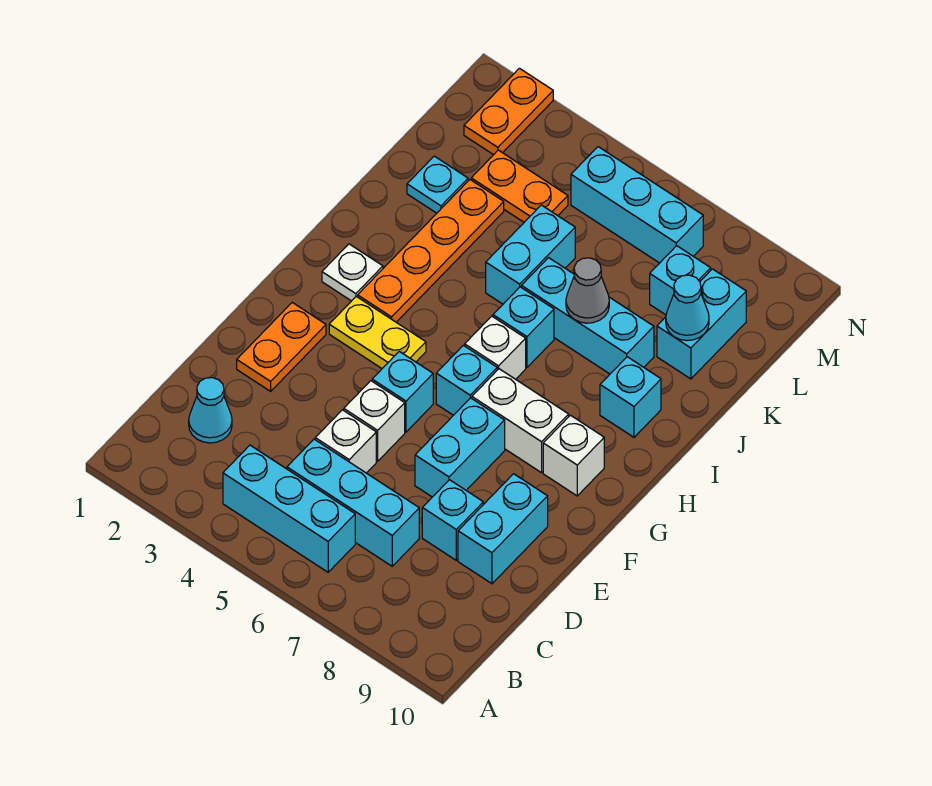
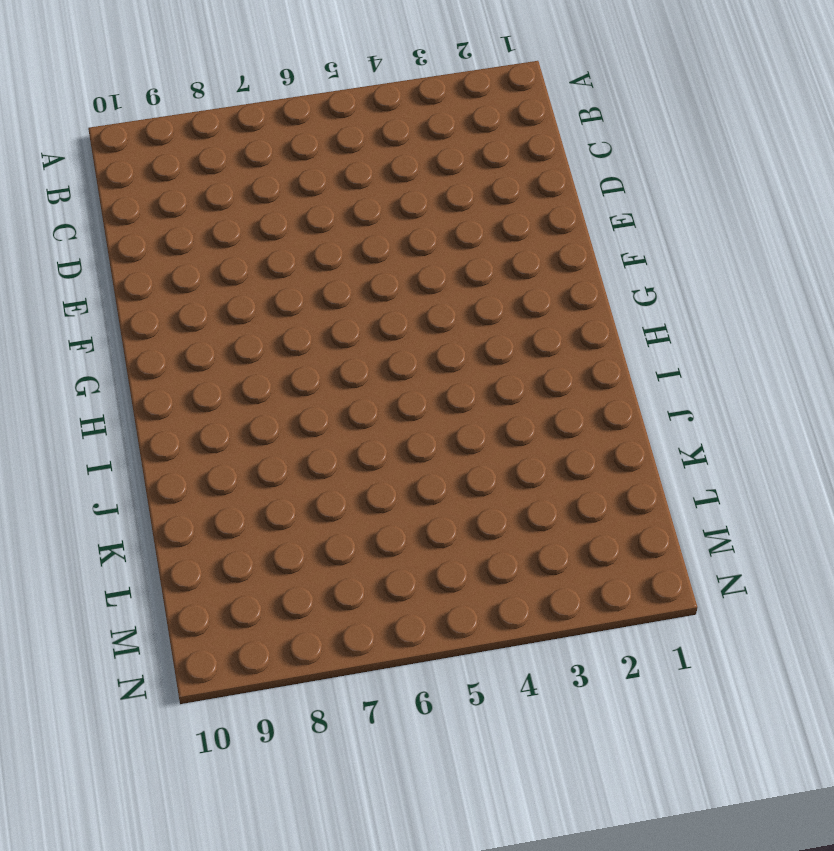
none -> cyan 1x3 brick [223,445,355,572]
none -> cyan 1x1 cone [189,378,232,443]
none -> cyan 1x3 brick [287,439,419,566]

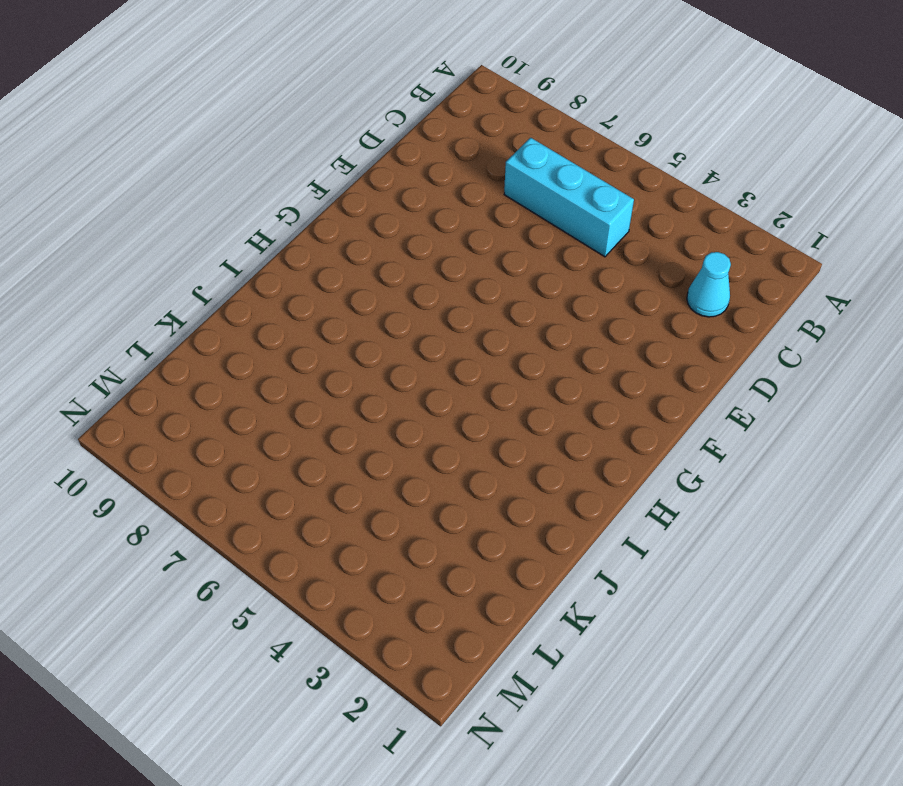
none -> cyan 1x3 brick [223,445,355,572]
none -> white 1x1 brick [315,410,376,473]
none -> cyan 1x1 brick [422,480,483,560]

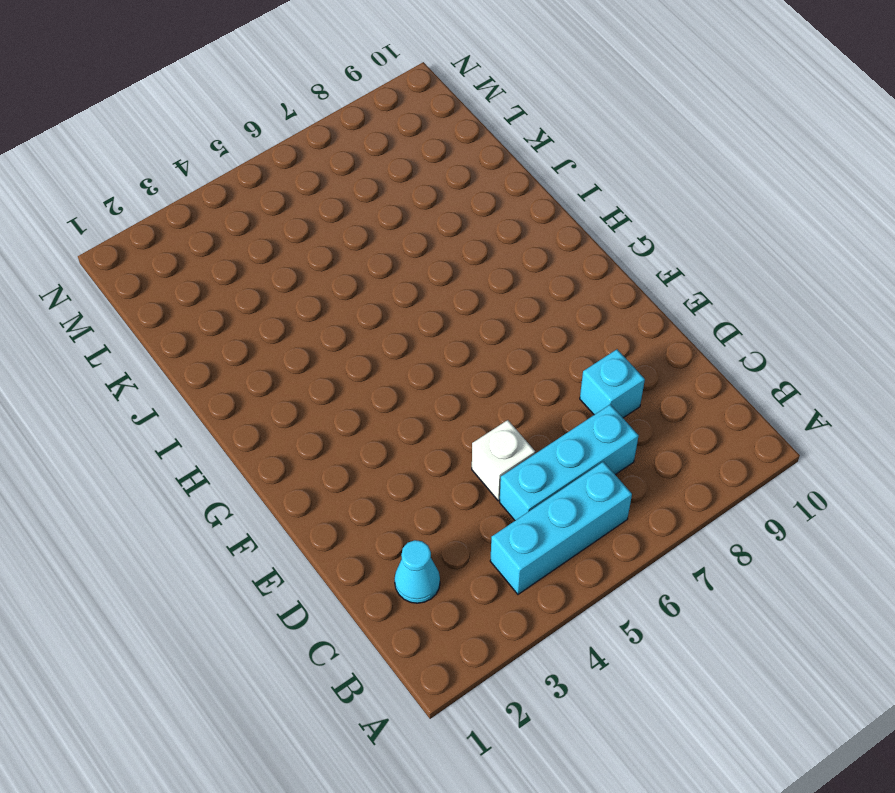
none -> cyan 1x2 brick [458,474,548,584]
none -> orange 1x2 plate [237,303,326,391]
none -> white 1x1 brick [344,381,405,461]

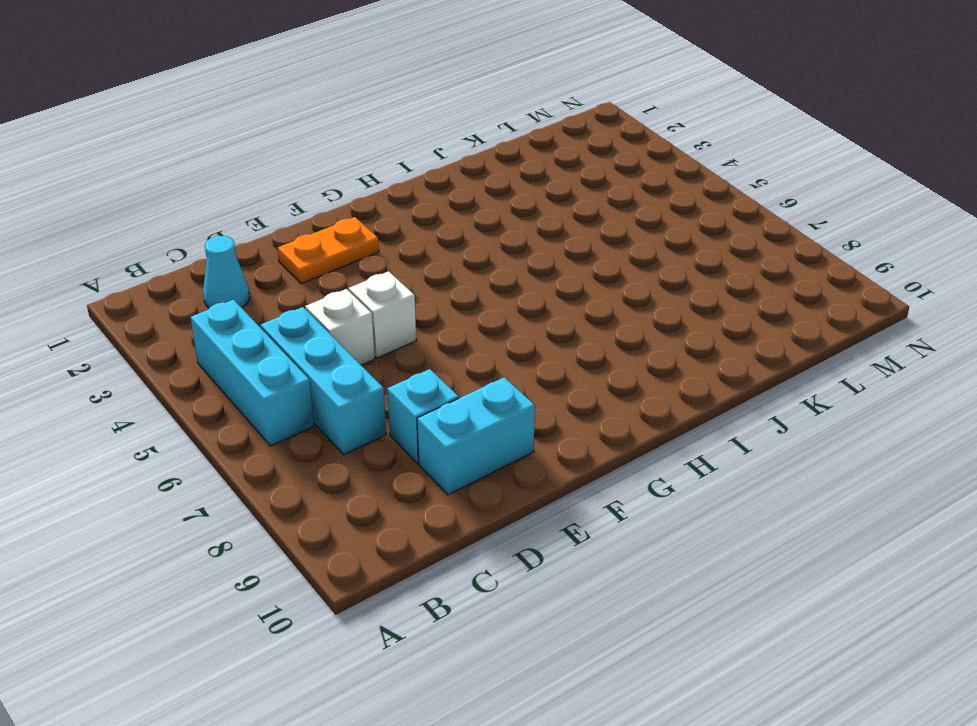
none -> cyan 1x2 brick [415,398,505,497]
none -> cyan 1x1 brick [372,351,433,432]
none -> yellow 1x2 plate [329,296,426,368]

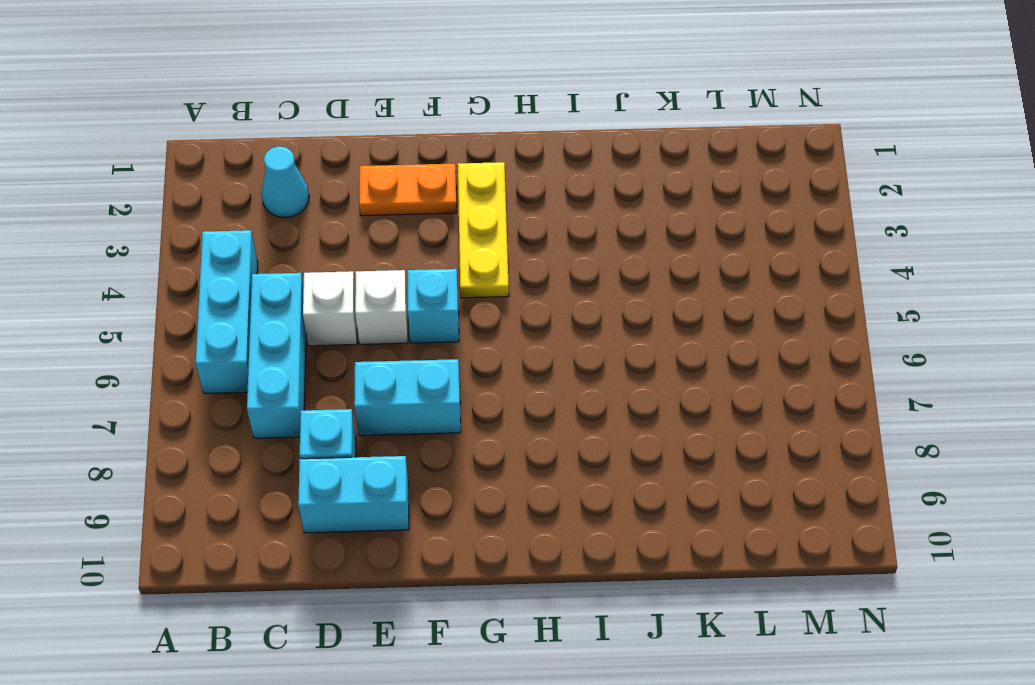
yellow 1x3 plate [458,162,509,298] -> yellow 1x2 plate [329,296,426,368]
none -> cyan 1x1 brick [436,345,497,415]
none -> white 1x2 brick [472,369,569,473]
none -> white 1x1 brick [543,415,604,496]

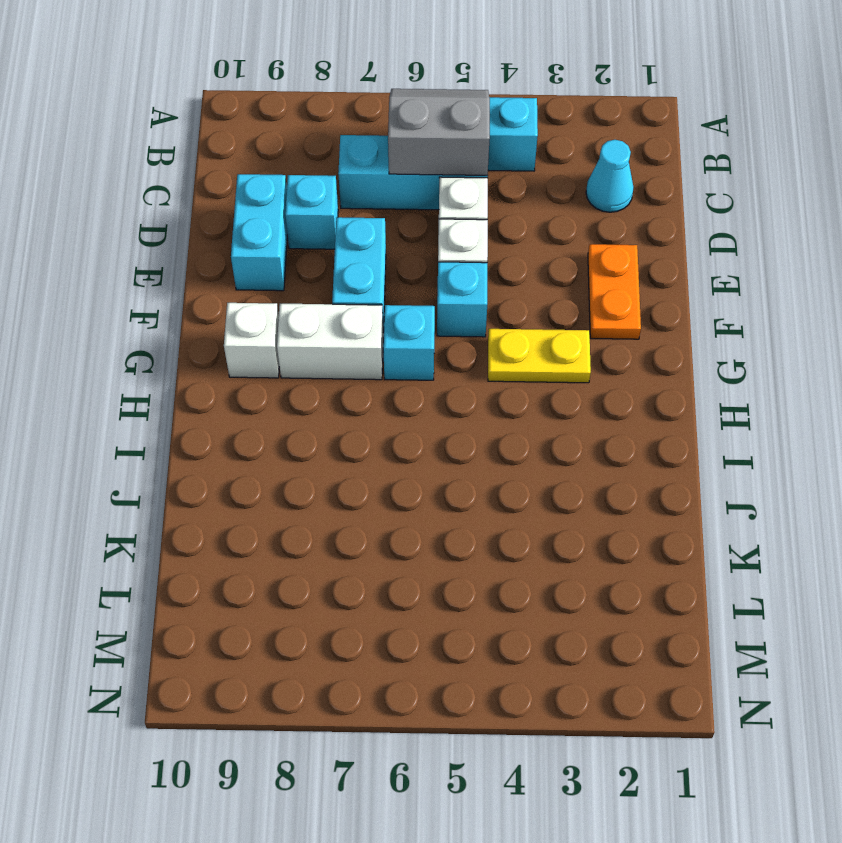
grey 2x2 slope [388,89,490,175] -> none
none -> white 1x1 plate [322,244,383,301]
none -> orange 1x4 plate [358,180,504,322]
none -> white 1x1 brick [465,316,526,379]

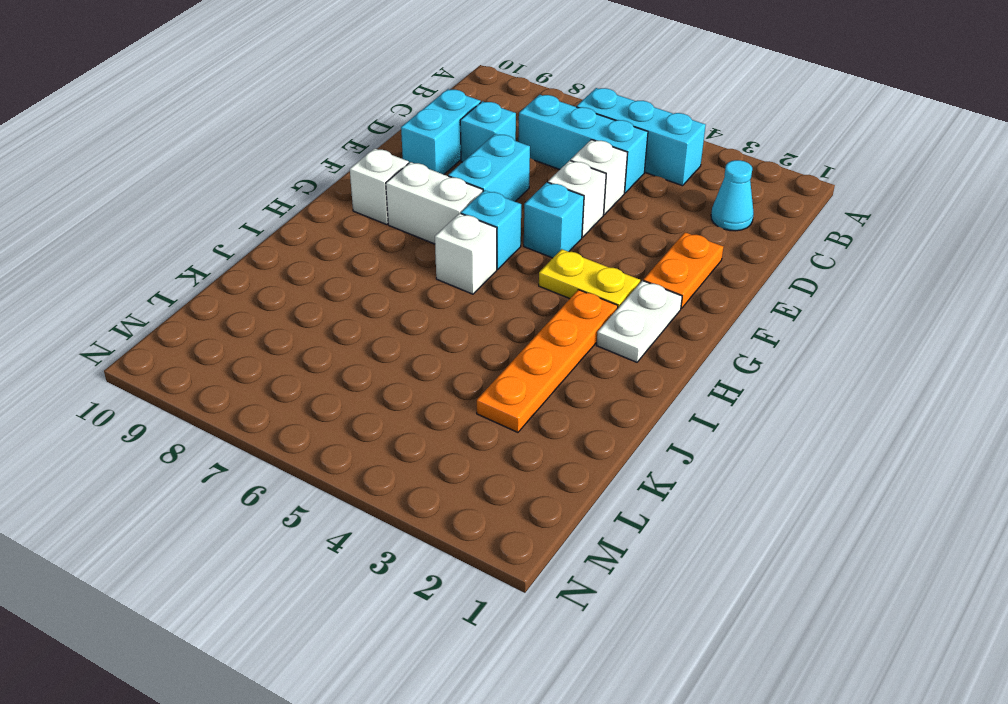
white 1x2 plate [597,281,682,362] -> white 1x1 plate [322,244,383,301]
none -> cyan 1x1 brick [493,287,554,367]
none -> cyan 1x1 brick [600,357,661,437]
none -> cyan 1x2 brick [486,205,575,304]

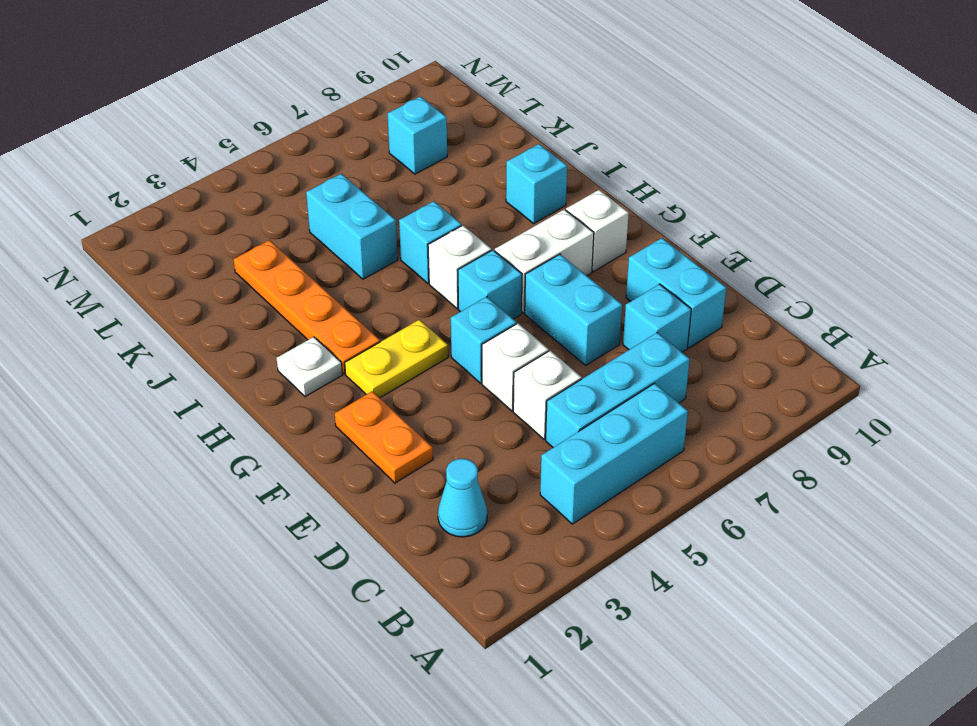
none -> cyan 1x3 brick [521,258,654,374]
none -> cyan 1x1 plate [407,156,468,213]
none -> cyan 1x2 brick [657,269,746,379]

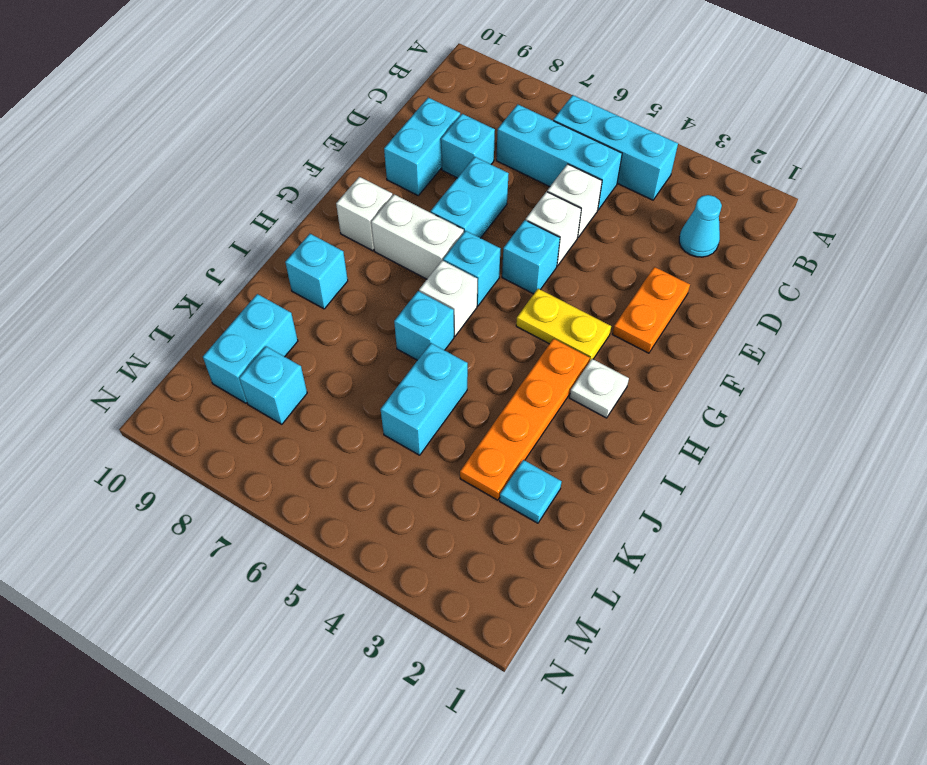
none -> cyan 1x3 brick [521,258,654,374]
none -> orange 1x2 plate [471,150,568,222]
none -> orange 1x2 plate [464,68,553,155]

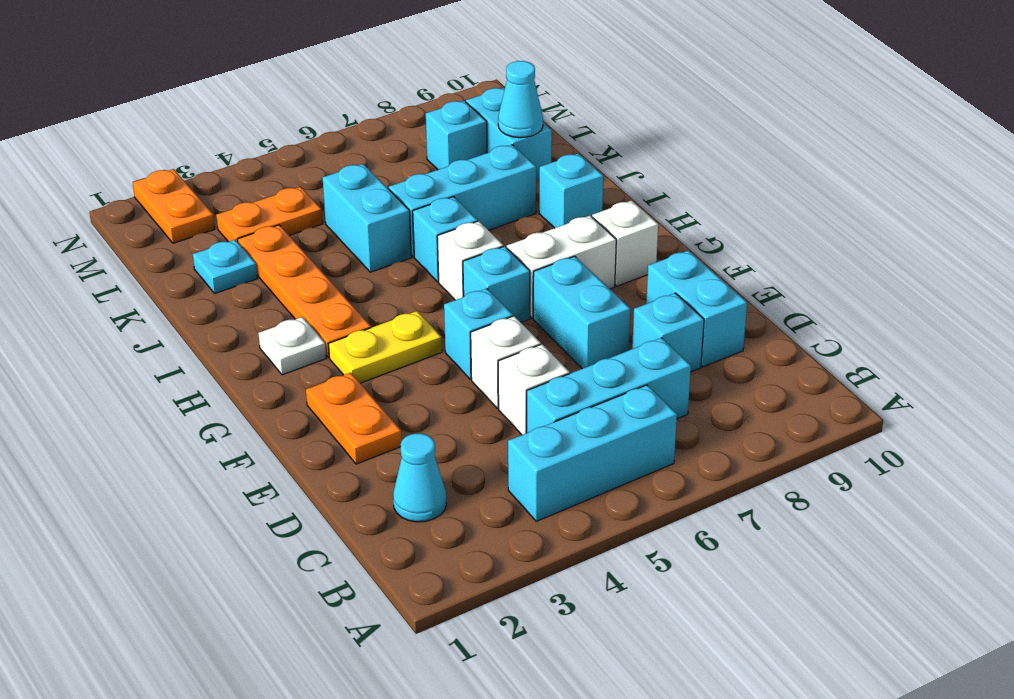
none -> cyan 1x3 brick [571,147,703,263]
none -> grey 1x1 cone [566,258,609,323]

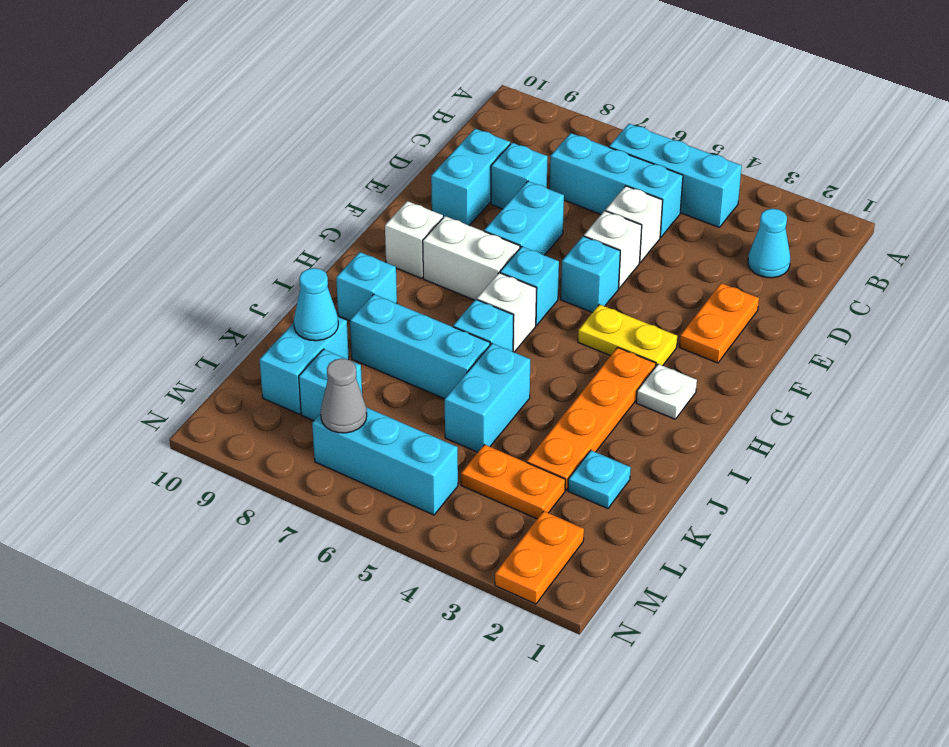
grey 1x1 cone [321,358,367,433] -> grey 1x1 cone moved to [566,258,609,323]

